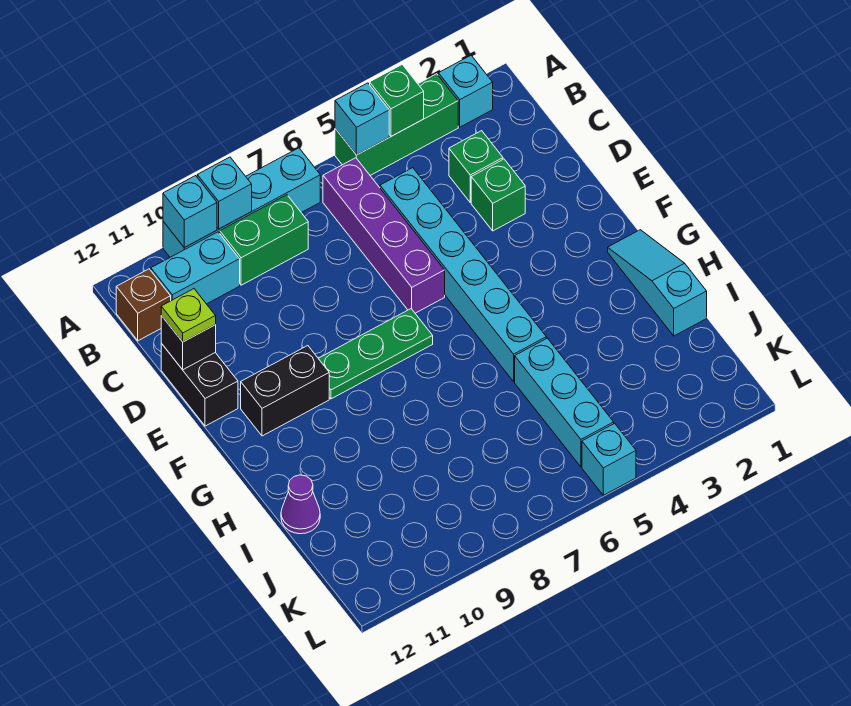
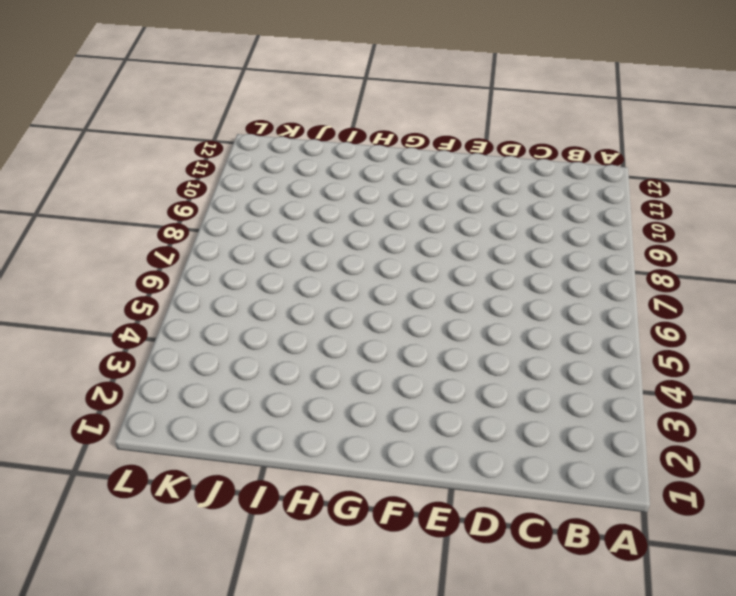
none -> cyan 1x1 brick [438,55,493,127]
none -> green 1x3 brick [335,74,458,175]
none -> cyan 1x4 brick [163,148,320,257]

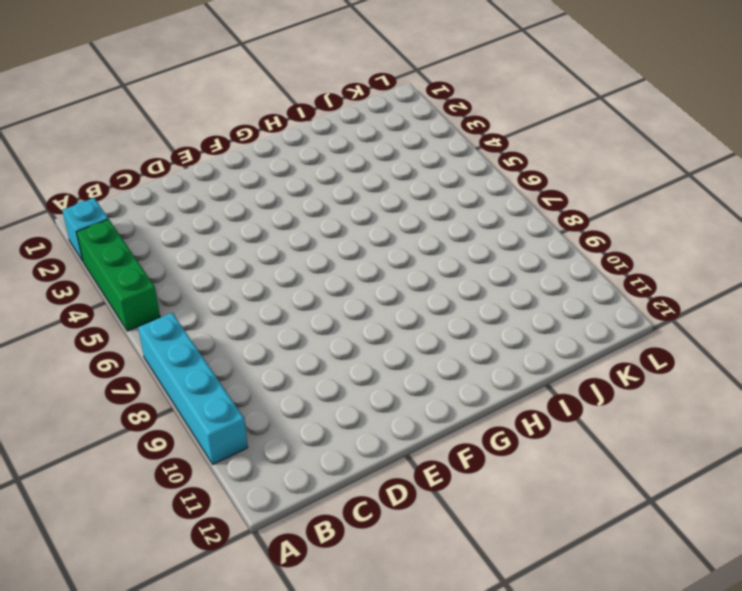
none -> purple 1x4 brick [323,158,445,313]
none -> green 1x2 brick [220,195,308,285]
none -> cyan 1x2 brick [151,232,240,304]

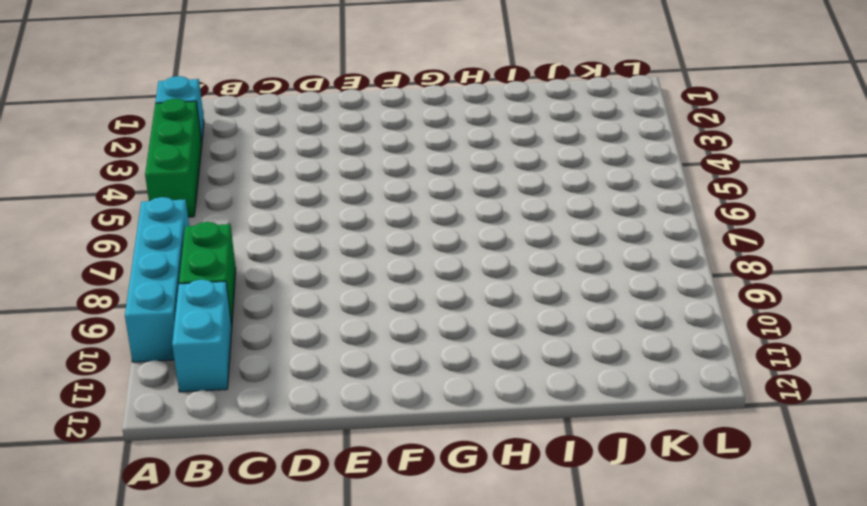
none -> purple 1x4 brick [323,158,445,313]
none -> brown 1x1 brick [116,269,171,341]
none -> green 1x1 brick [449,131,503,202]

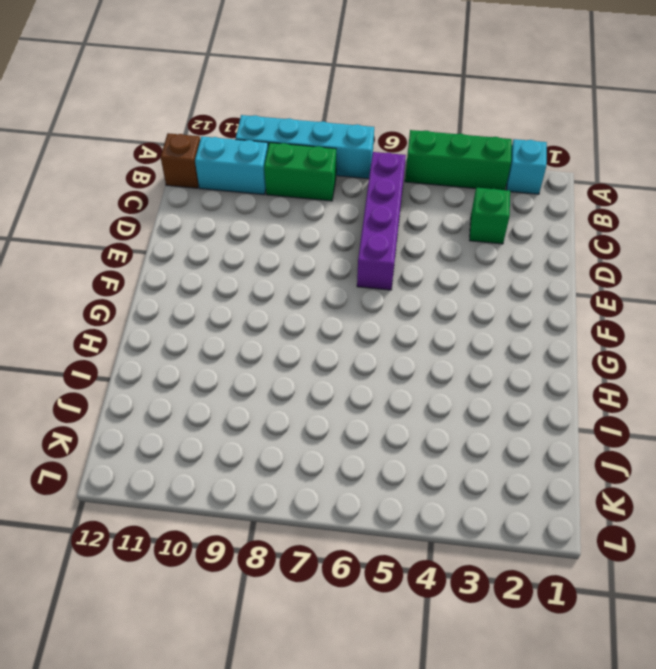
none -> cyan 1x6 brick [380,168,546,381]
none -> green 1x1 brick [471,159,525,231]
none -> black 1x2 brick [161,343,238,426]

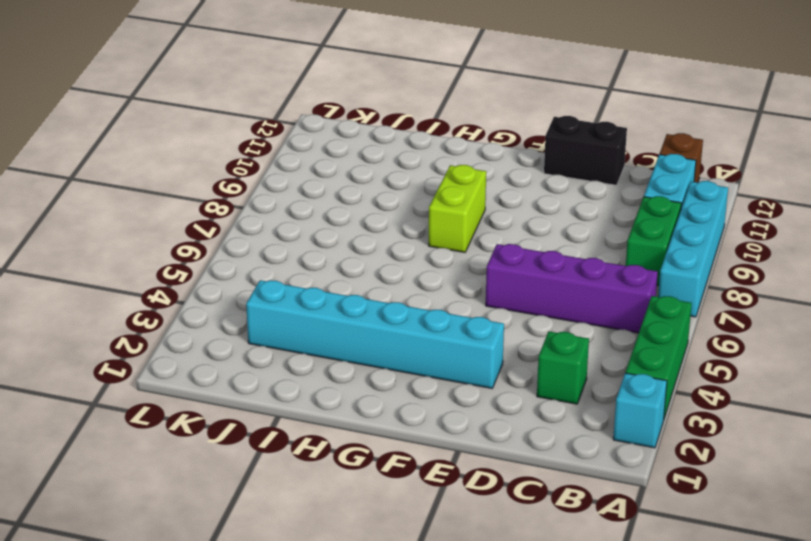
cyan 1x6 brick [246,280,504,388] -> cyan 1x6 brick moved to [380,168,546,381]
lime 1x2 brick [429,165,486,252] -> none
none -> green 1x1 brick [471,159,525,231]
none -> green 1x3 plate [318,309,433,399]
none -> black 1x2 brick [241,346,329,436]

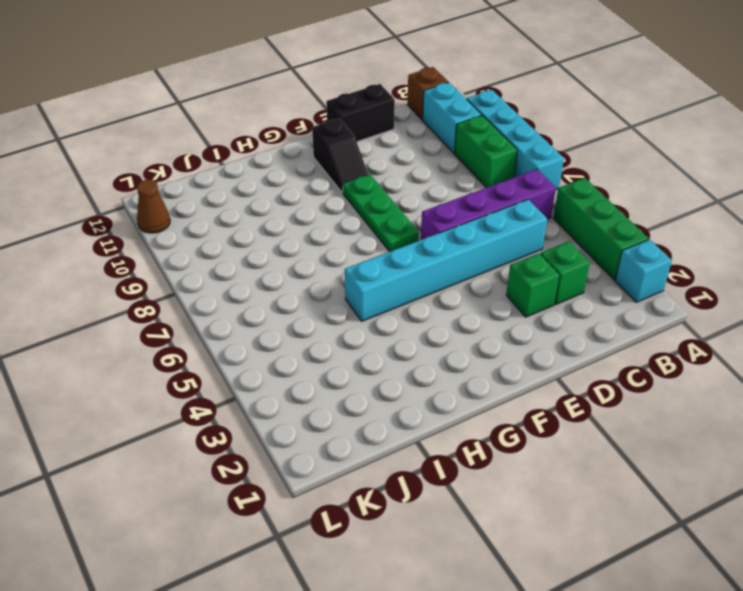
black 1x2 slope [312,118,368,193] -> black 1x2 brick [241,346,329,436]
brown 1x1 cone [137,180,170,233] -> none
none -> cyan 1x3 slope [608,230,707,336]
none -> cyan 1x3 brick [515,338,614,467]
none -> purple 1x1 cone [281,475,320,534]

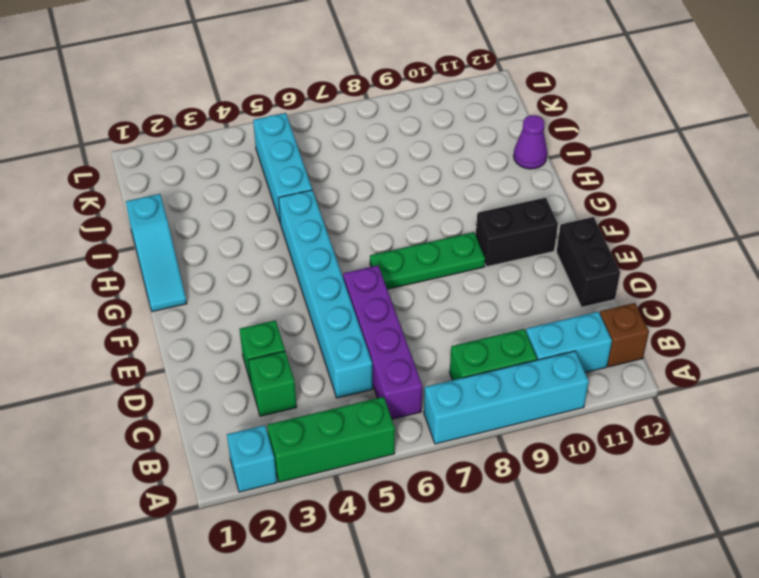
none -> cyan 1x1 brick [582,423,636,495]
none -> green 1x1 brick [370,65,424,136]
none -> cyan 1x1 brick [335,83,389,155]

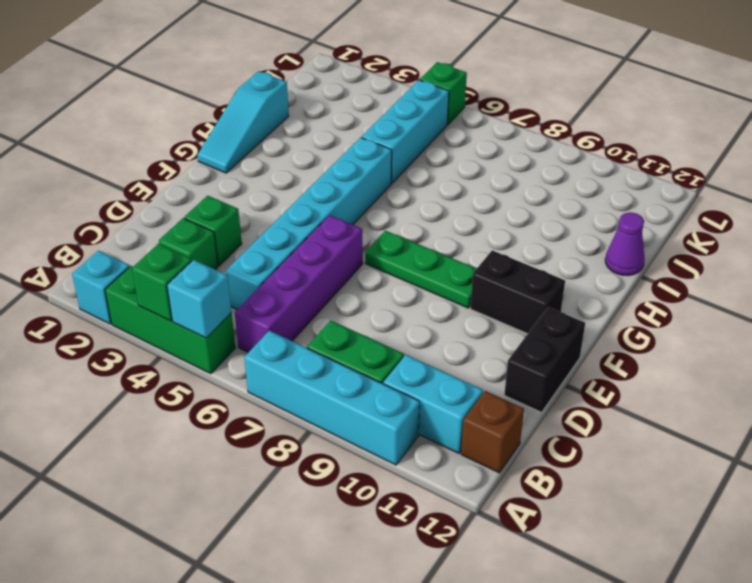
green 1x1 brick [420,62,467,124] -> cyan 1x1 brick [582,423,636,495]
none -> cyan 1x1 brick [197,157,252,229]
none -> cyan 1x1 brick [163,176,217,248]
none -> black 1x1 brick [161,316,216,370]

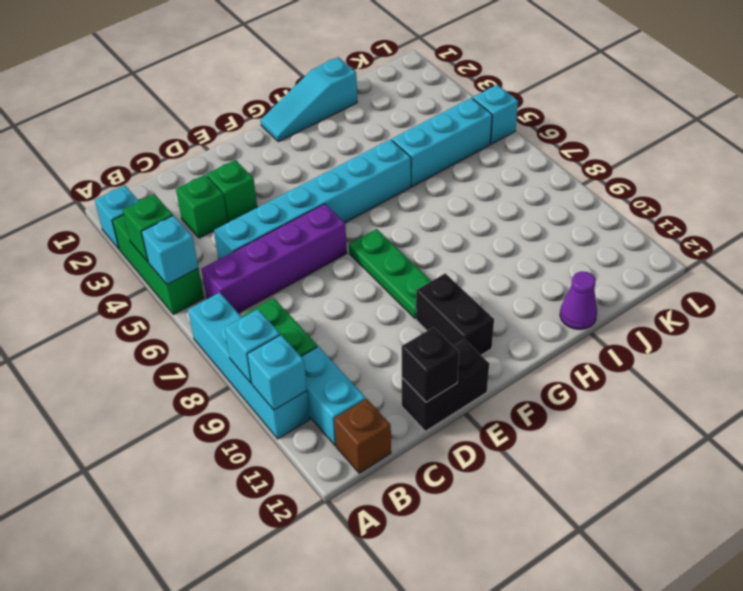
none -> lime 1x1 plate [161,289,216,342]

